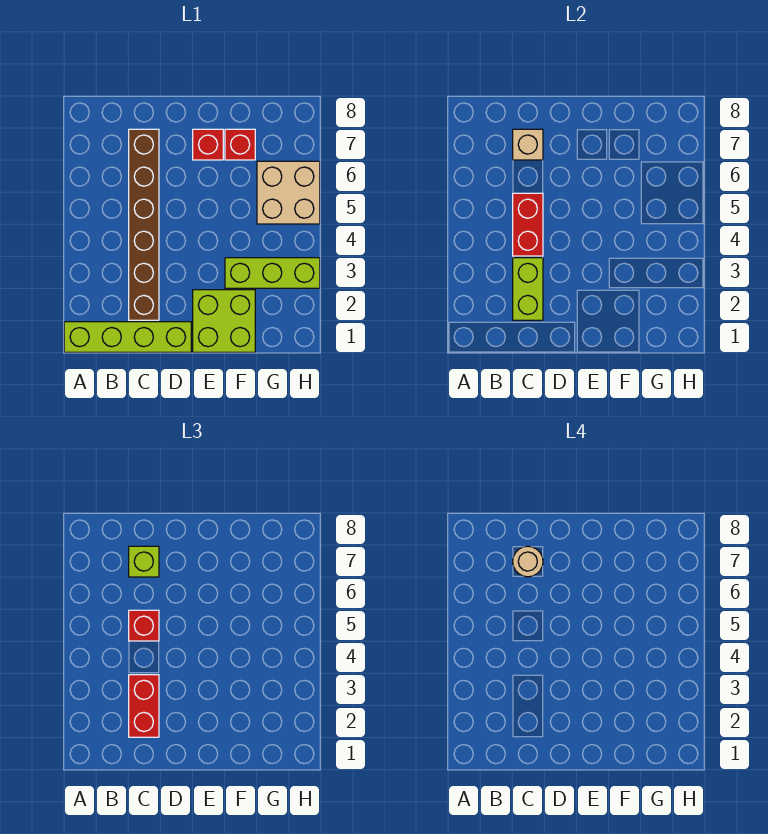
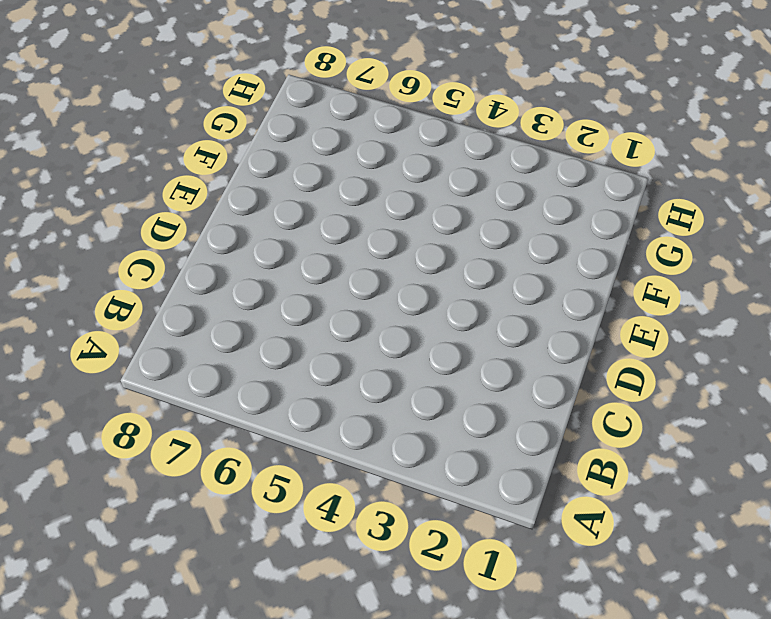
none -> lime 1x4 brick [64,322,191,352]
none -> brown 1x6 brick [129,129,159,320]
none -> lime 2x2 brick [193,290,255,352]

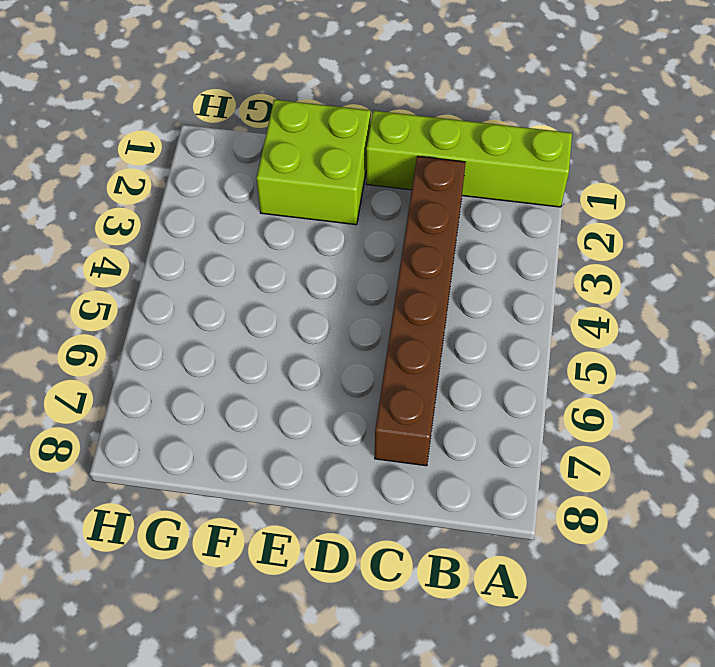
none -> red 1x1 brick [193,129,223,160]
none -> lime 1x3 brick [225,258,320,288]
none -> red 1x1 brick [225,129,255,160]

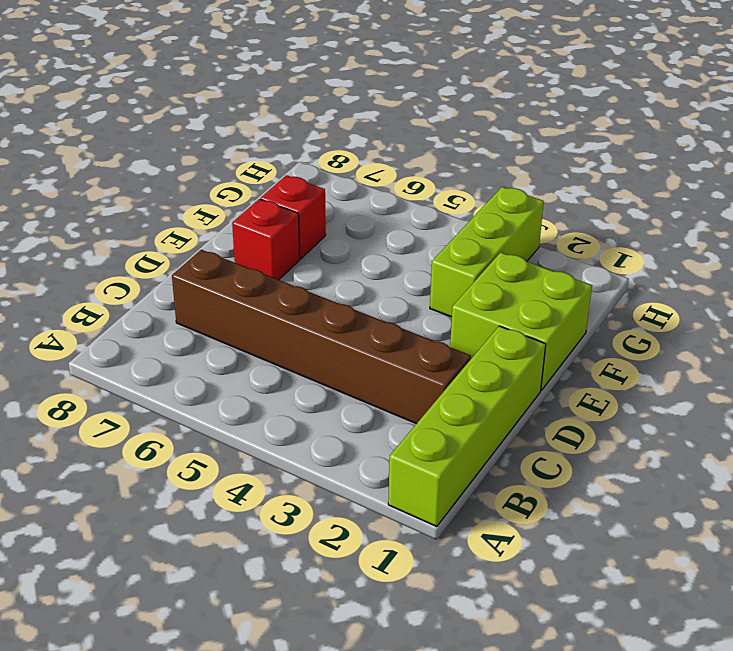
none -> tan 2x2 brick [257,161,320,224]
none -> lime 1x2 brick [513,258,543,320]
none -> red 1x2 brick [513,193,543,256]

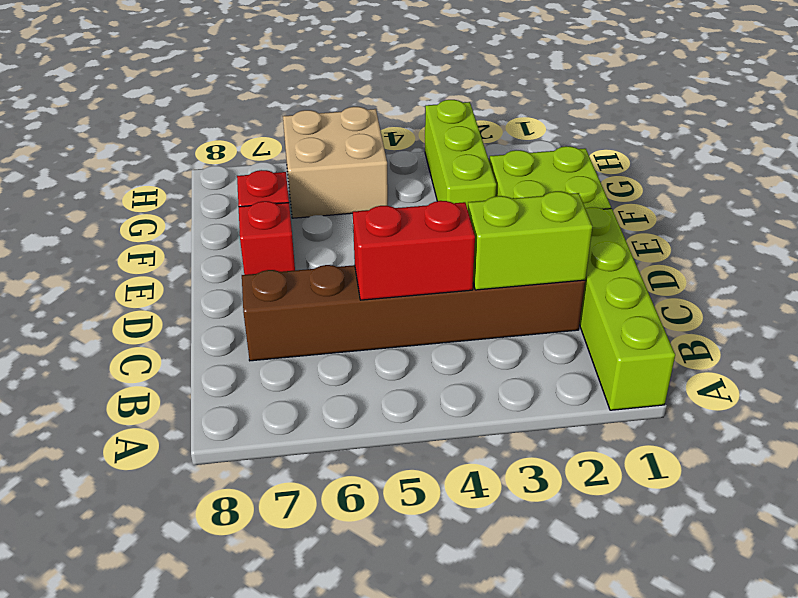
none -> tan 1x1 brick [513,129,543,160]
none -> red 1x2 brick [129,675,159,737]
none -> red 1x1 brick [129,610,159,641]

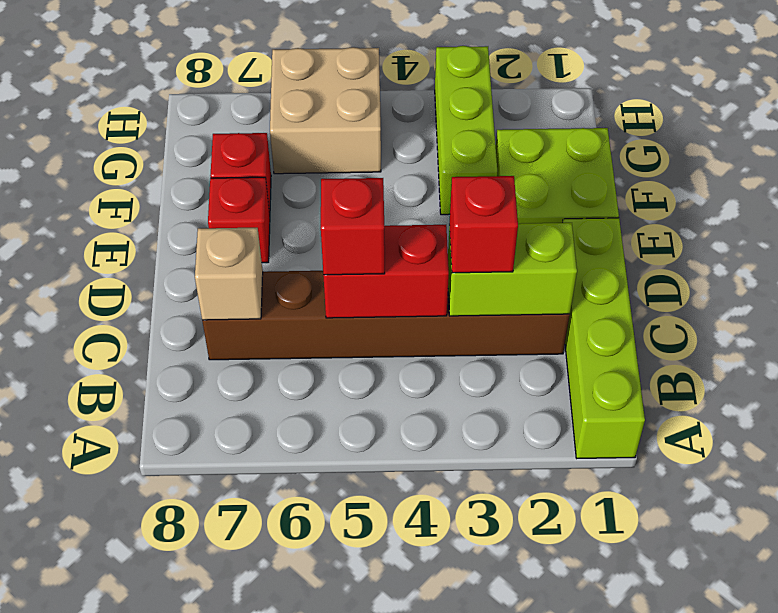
red 1x1 brick [449,176,518,273] -> red 1x2 brick [129,675,159,737]
none -> lime 1x1 brick [129,546,159,577]
none -> tan 1x1 round brick [513,546,543,577]

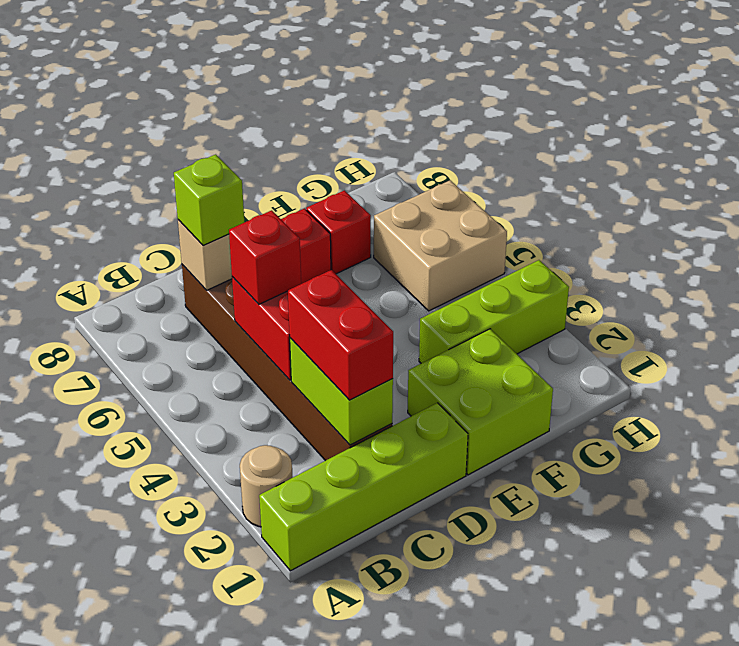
tan 1x1 round brick [240,445,293,527] -> tan 1x1 round brick moved to [513,546,543,577]

